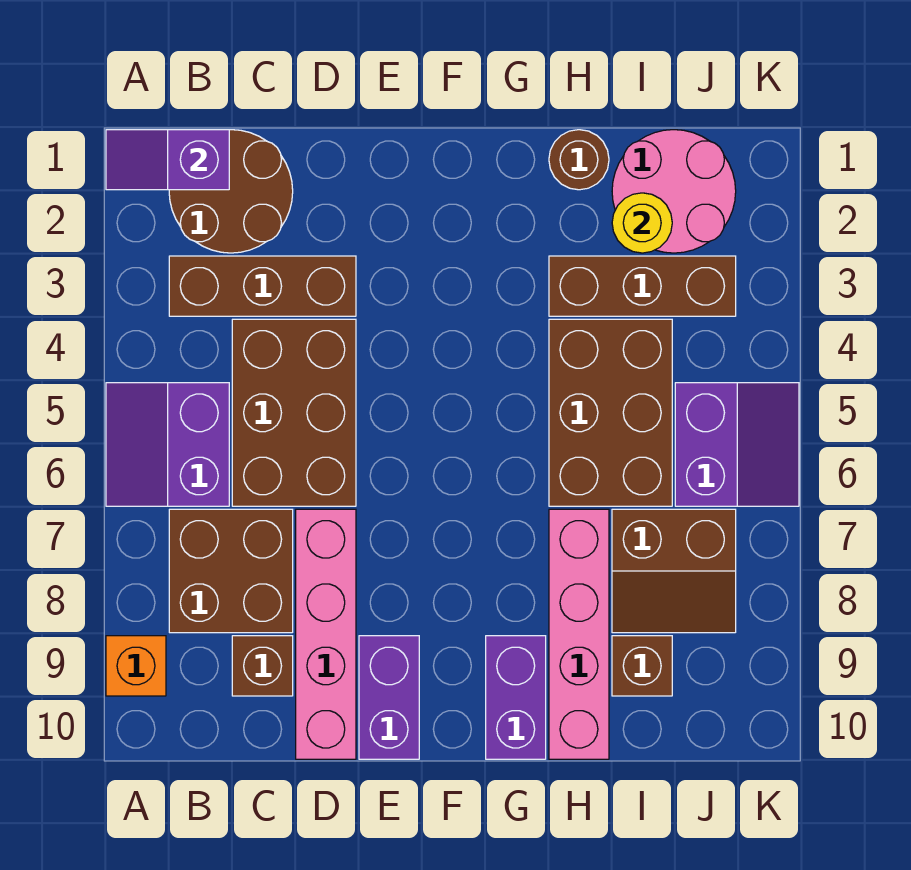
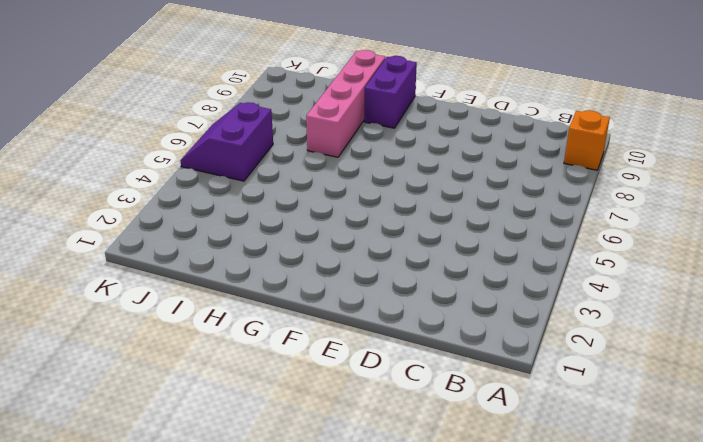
none -> purple 2x2 slope [106,383,229,506]
none -> brown 2x2 round brick [169,130,293,253]
none -> brown 1x3 brick [169,256,356,316]

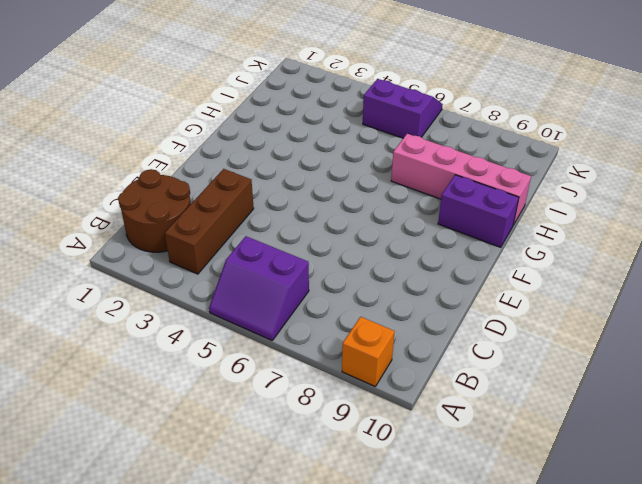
none -> brown 2x2 brick [169,509,293,633]
none -> brown 2x3 brick [232,319,356,506]
none -> brown 1x1 brick [232,636,293,696]

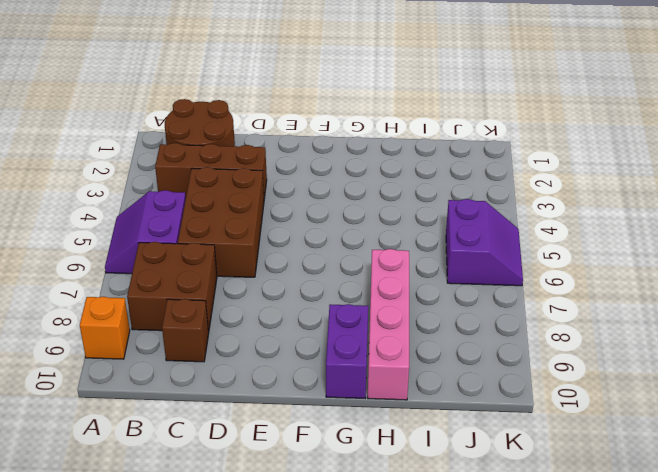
none -> pink 1x4 brick [296,509,356,759]
none -> purple 1x2 brick [359,636,419,759]
none -> brown 1x1 round brick [549,130,609,190]

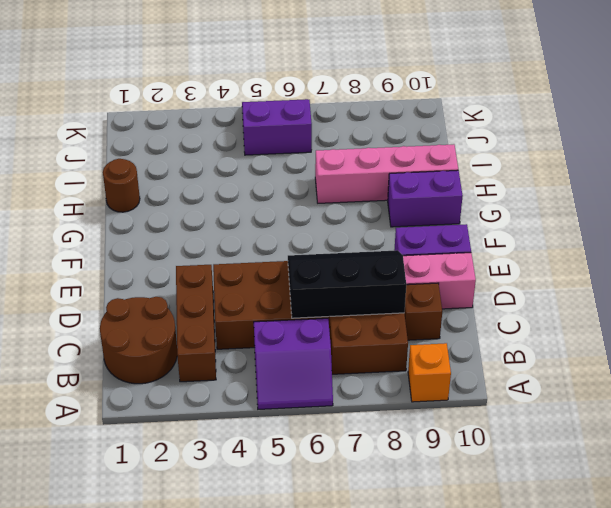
black 2x3 slope [288,250,406,318] -> none
none -> brown 1x3 brick [549,256,736,316]
none -> brown 2x3 brick [549,319,672,506]
none -> pink 2x2 round brick [612,130,736,253]

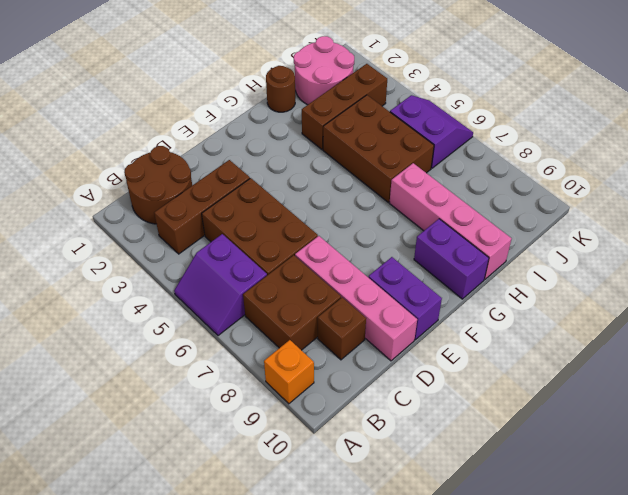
none -> brown 2x2 slope [612,509,736,633]
none -> brown 1x1 brick [612,636,672,696]
none -> purple 1x2 slope [106,130,229,190]

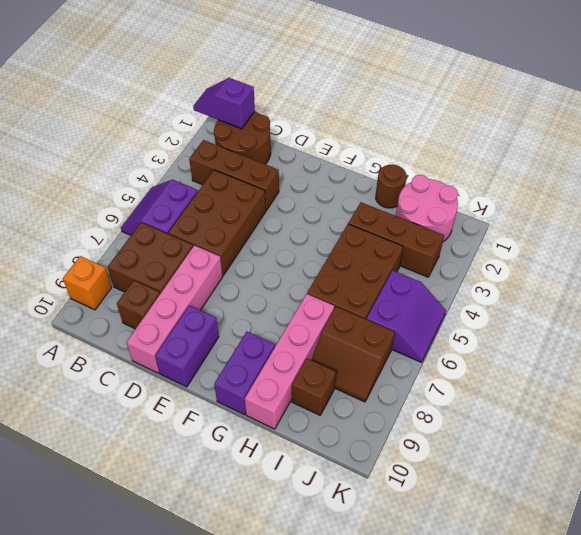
none -> yellow 1x1 round brick [612,193,672,253]

